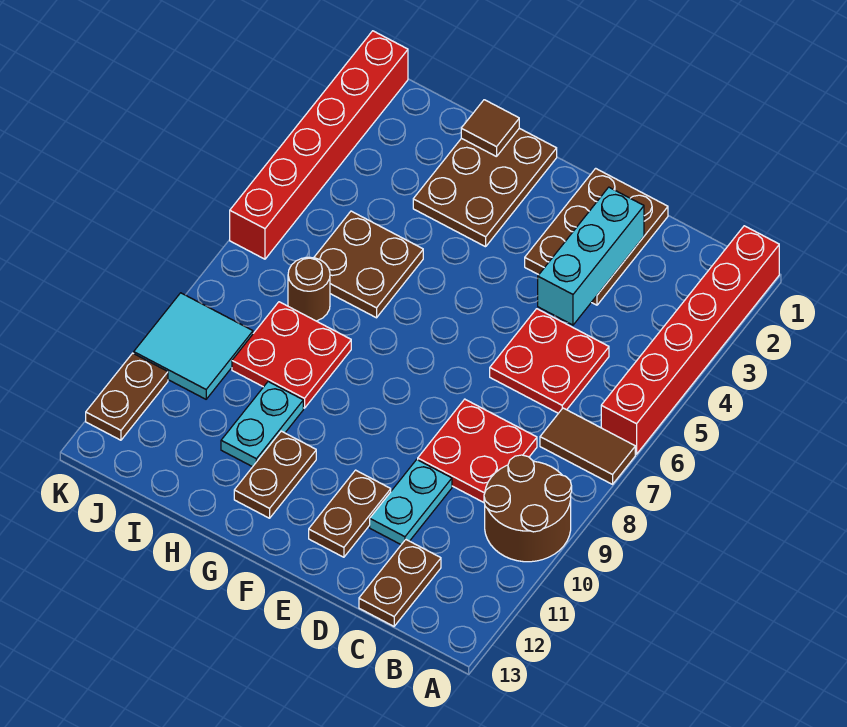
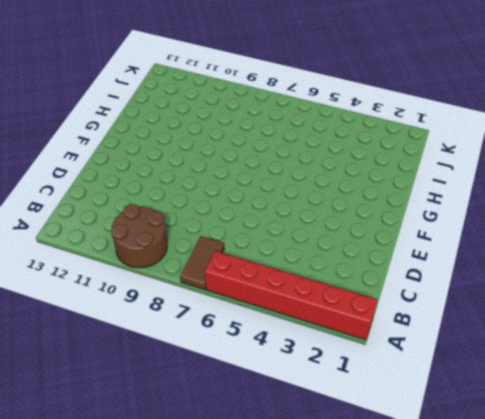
none -> red 2x2 plate [490,309,609,413]
none -> red 2x2 plate [418,399,537,502]
none -> brown 1x2 plate [359,540,441,626]

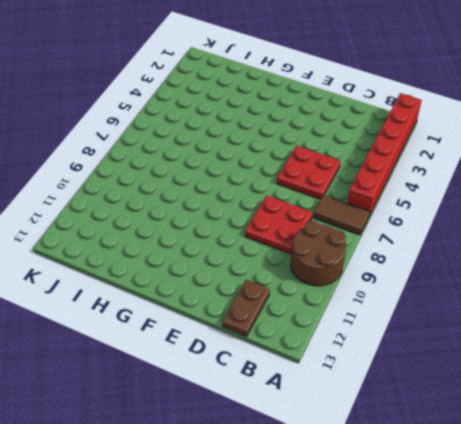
none -> brown 2x3 plate [525,168,668,305]
none -> cyan 1x2 plate [370,460,452,545]
none -> brown 1x2 plate [309,470,391,557]

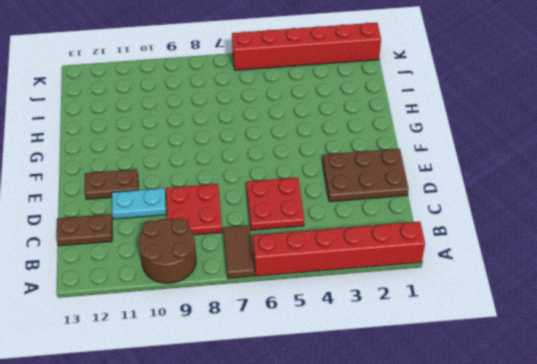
none -> brown 2x3 plate [413,128,557,247]
none -> brown 1x2 plate [234,431,316,518]
none -> brown 2x2 plate [314,211,423,318]

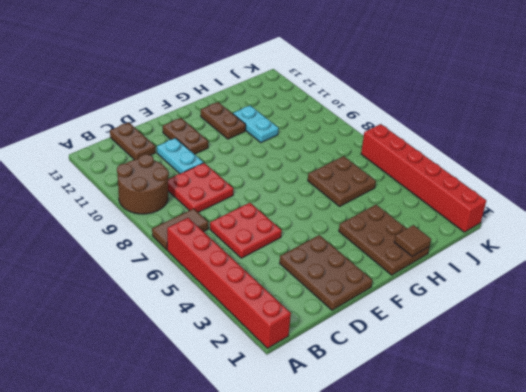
none -> red 2x2 plate [232,302,351,408]
none -> brown 1x1 round brick [288,257,330,321]
none -> cyan 2x2 tile [134,293,253,399]

